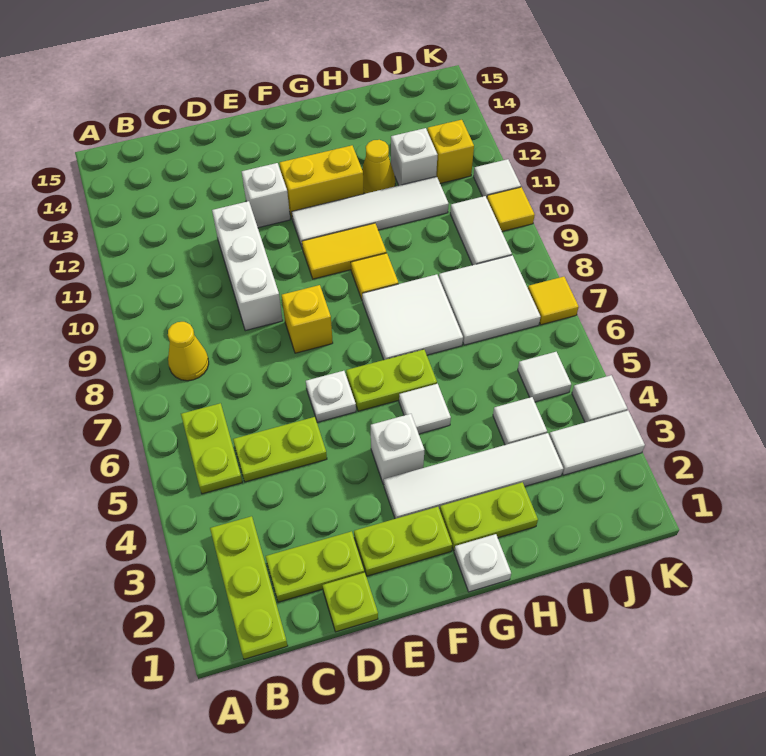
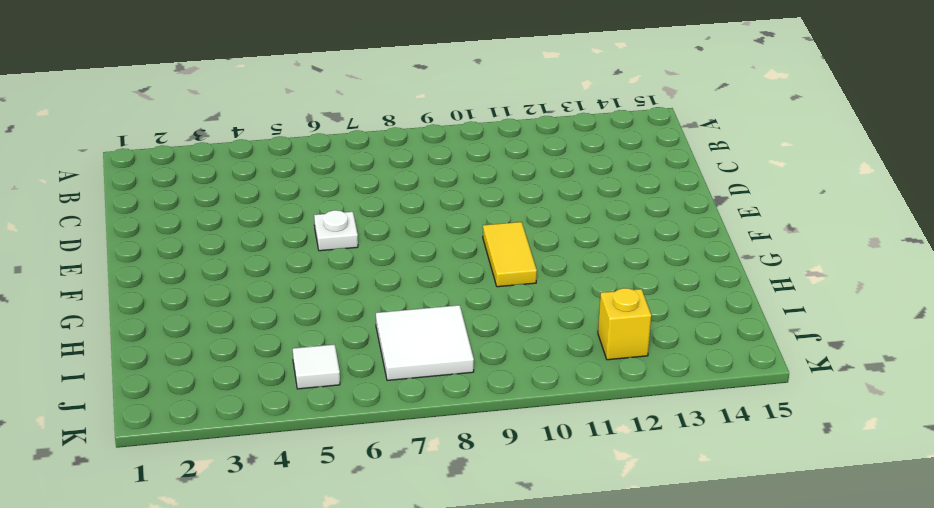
none -> lime 1x3 plate [210,516,288,659]
none -> lime 1x2 plate [181,403,242,494]
none -> yellow 1x1 cone [168,322,209,381]
none -> lime 1x2 plate [266,531,364,602]

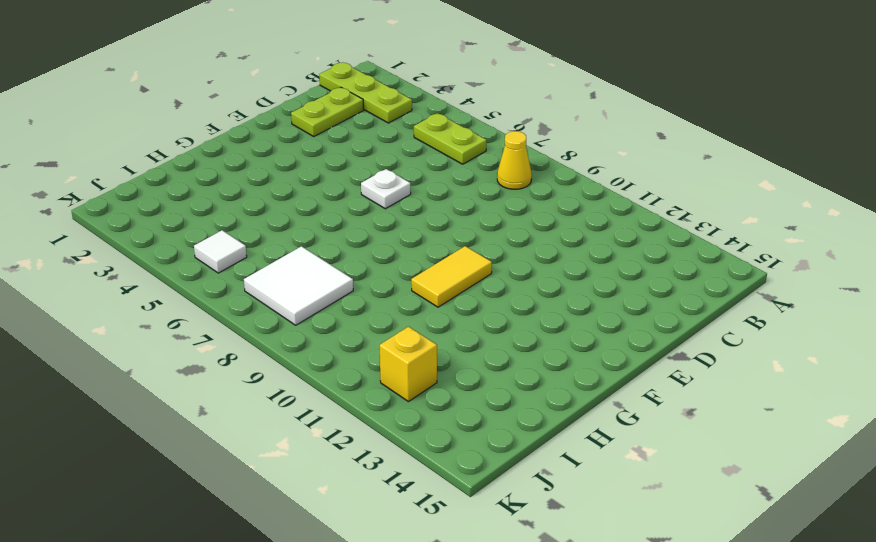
none -> lime 1x2 plate [233,417,327,482]
none -> lime 1x1 plate [322,572,378,632]
none -> white 1x3 brick [212,201,283,331]
none -> lime 1x2 plate [354,507,452,576]

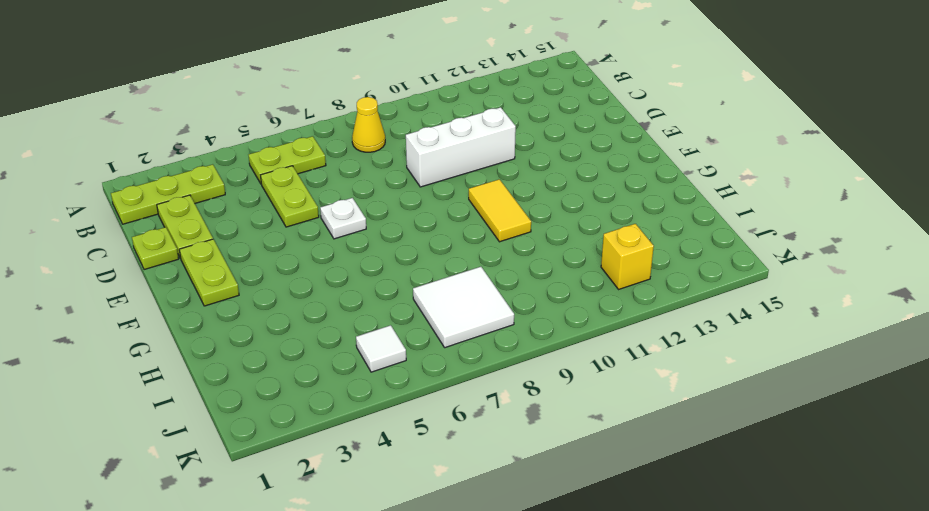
none -> yellow 1x1 brick [282,285,333,353]
none -> white 1x1 brick [242,163,290,228]
none -> white 1x4 tile [384,433,563,519]
none -> white 1x1 brick [371,414,424,485]

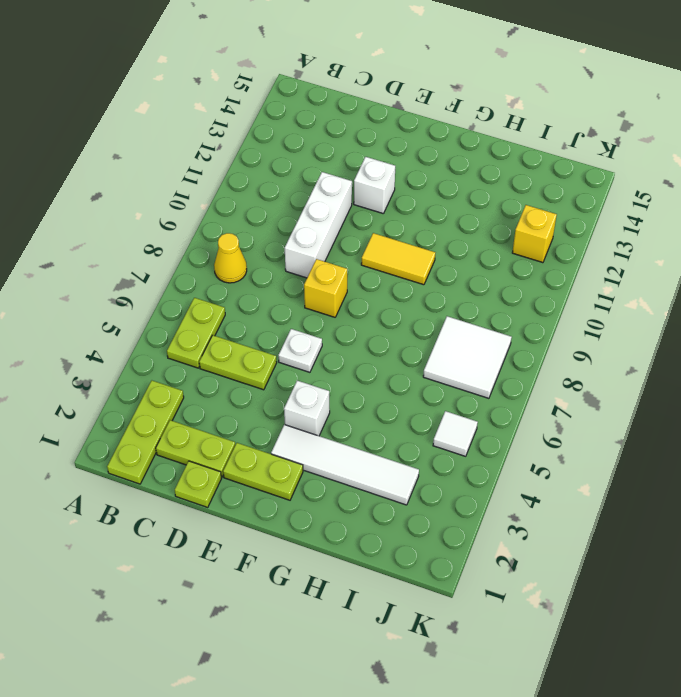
none -> lime 1x2 plate [346,349,437,411]
none -> white 1x4 tile [292,176,449,249]
none -> yellow 1x2 brick [280,145,364,218]
none -> white 1x1 plate [454,534,511,592]

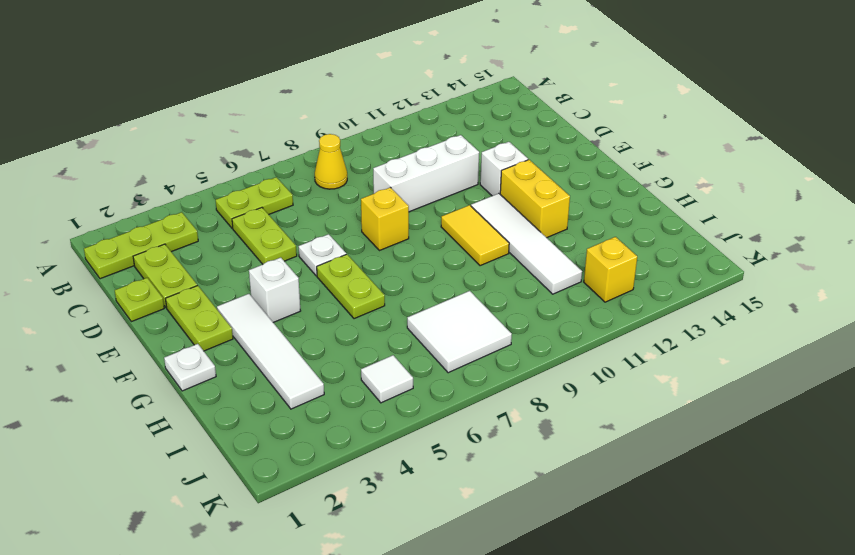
none -> lime 1x2 plate [440,482,538,551]
none -> white 1x1 tile [399,384,451,434]
none -> white 2x2 tile [362,274,463,360]
none -> yellow 1x1 tile [351,253,398,299]

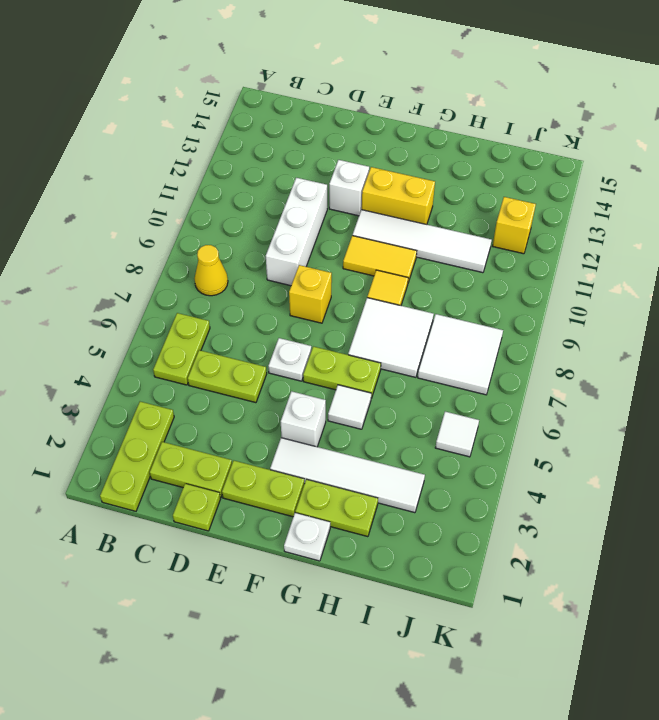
none -> yellow 1x1 cone [362,140,395,194]
none -> white 1x1 tile [493,397,547,445]
none -> white 1x1 brick [391,128,437,185]
none -> white 1x2 tile [549,411,645,475]

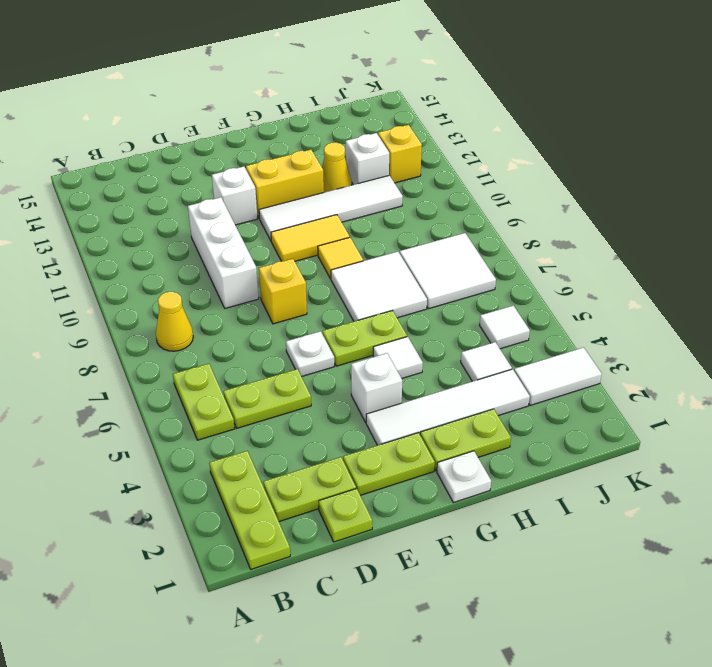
none -> white 1x2 tile [450,196,512,265]
none -> white 1x1 tile [572,375,627,422]
none -> yellow 1x1 tile [528,277,579,325]
none -> yellow 1x1 tile [487,187,535,232]

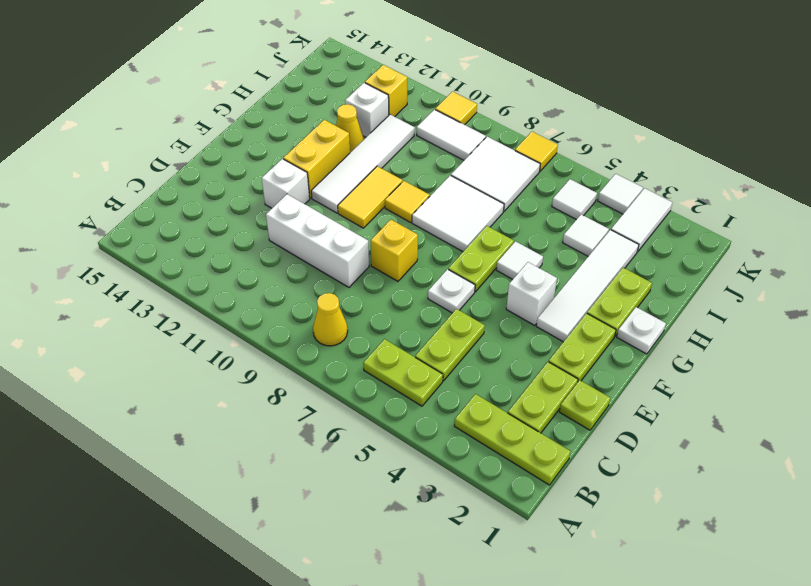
none -> white 1x1 tile [474,159,521,198]

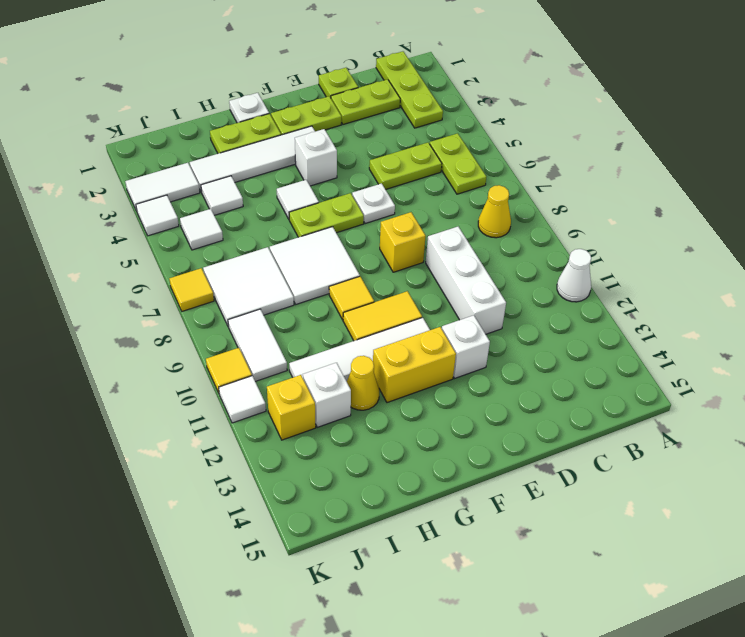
white 1x1 cone [557,249,591,302] -> none

